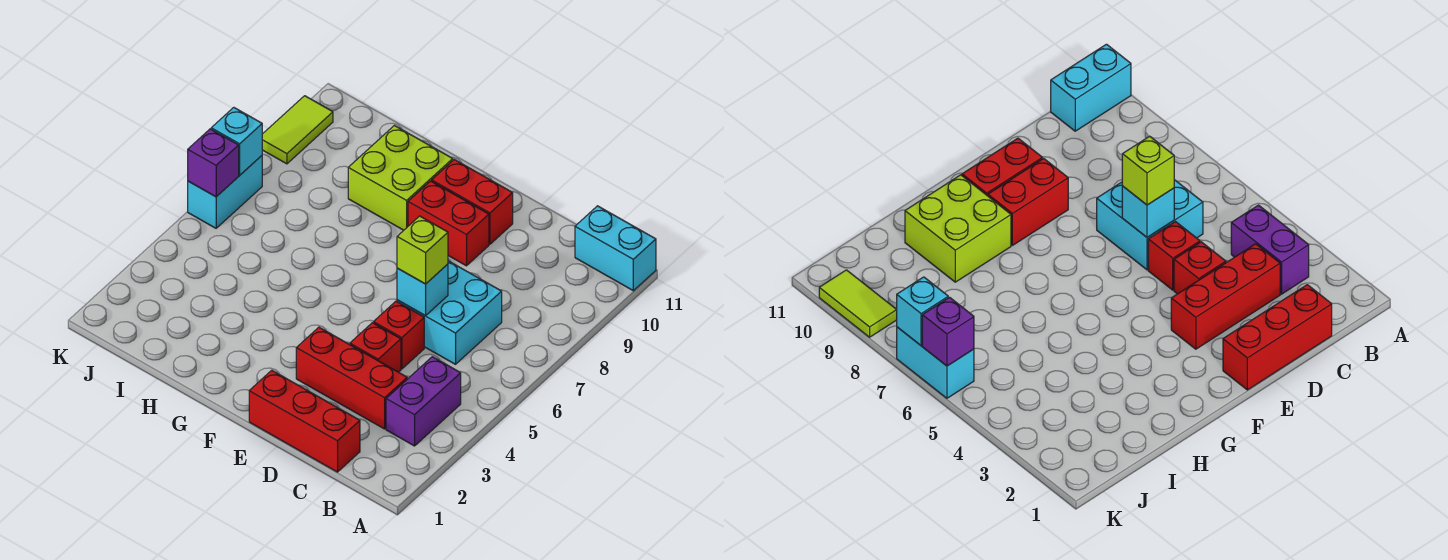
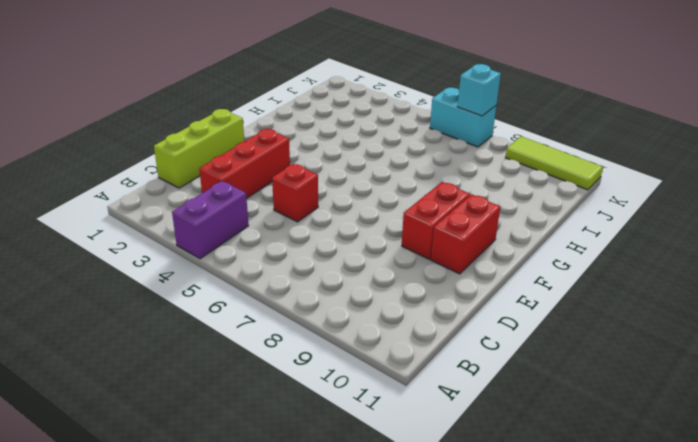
purple 1x2 brick [172,181,249,259] -> purple 1x2 brick turned to [386,357,461,446]
lime 1x3 brick [154,109,244,188] -> red 1x3 brick [249,370,360,472]
lime 1x3 tile [505,136,603,190] -> lime 1x2 tile [262,96,333,164]
none -> cyan 1x2 brick [575,206,656,291]
none -> cyan 2x2 brick [397,261,502,364]
none -> red 1x1 brick [350,323,401,372]

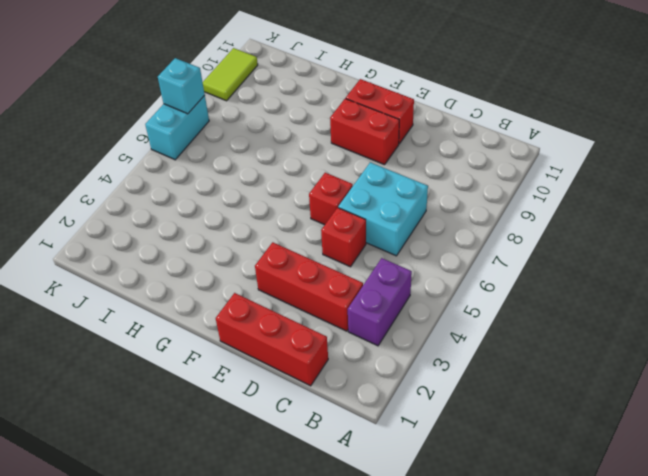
red 1x1 brick [309,173,353,225] -> red 1x1 brick moved to [350,323,401,372]
none -> cyan 1x2 brick [575,206,656,291]
none -> lime 2x2 brick [348,126,453,230]
none -> cyan 1x1 brick [397,264,448,316]

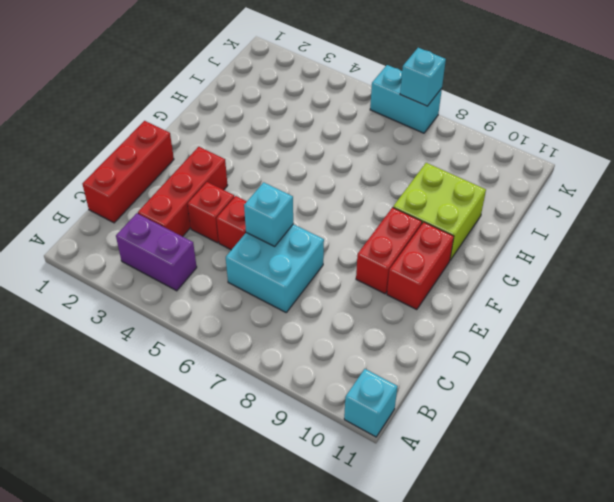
cyan 1x1 brick [344,369,398,437] -> cyan 1x2 brick [575,206,656,291]
none -> lime 1x2 tile [262,96,333,164]
none -> purple 1x1 brick [188,129,239,197]
none -> lime 1x1 brick [397,216,448,284]

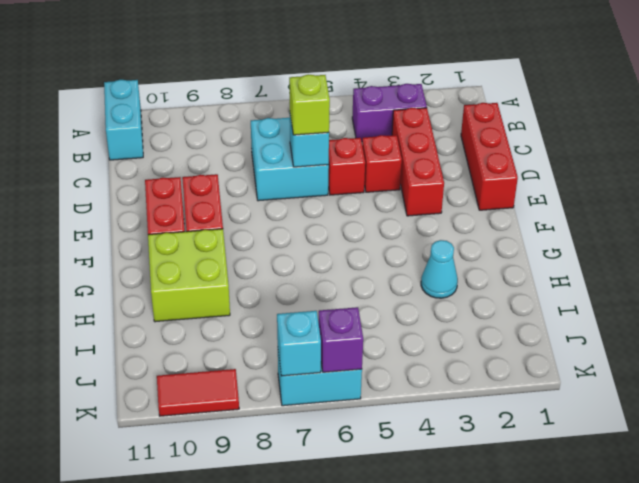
cyan 1x1 cone [421,240,458,298] -> none
red 1x2 tile [157,369,239,416] -> lime 1x2 tile [262,96,333,164]

